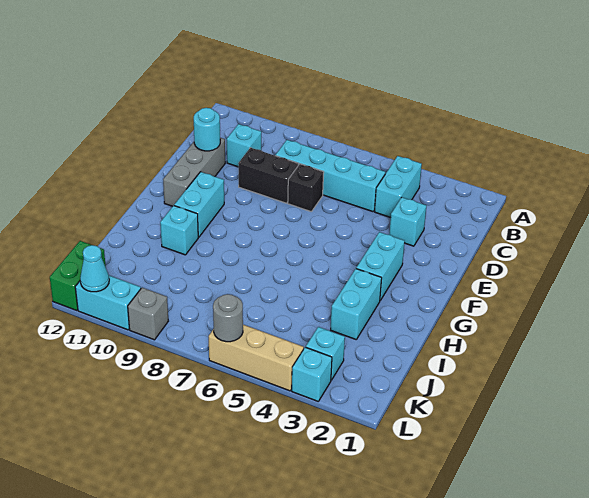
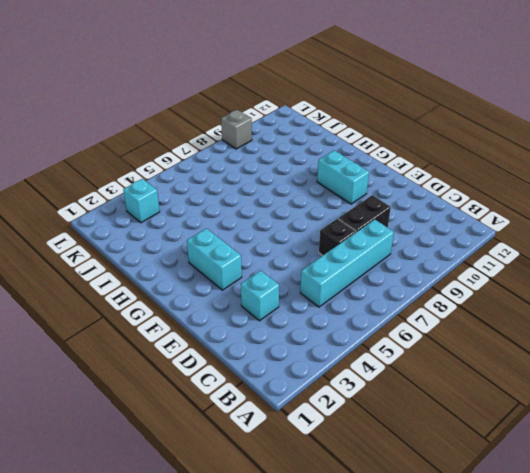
none -> cyan 1x2 brick [375,156,422,218]
none -> cyan 1x1 brick [227,124,261,167]
none -> grey 1x3 brick [163,138,225,206]

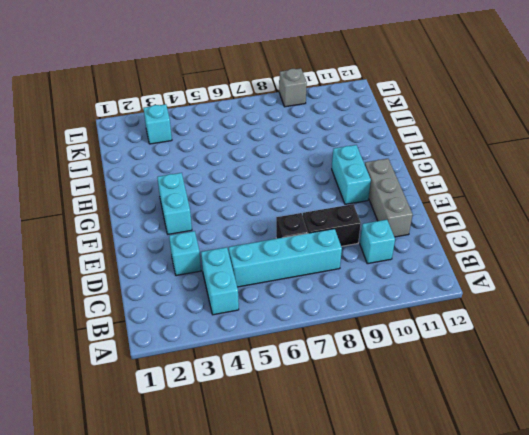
none -> cyan 1x2 brick [331,269,382,339]
none -> cyan 1x1 brick [160,206,198,255]
none -> green 1x2 brick [50,241,106,311]

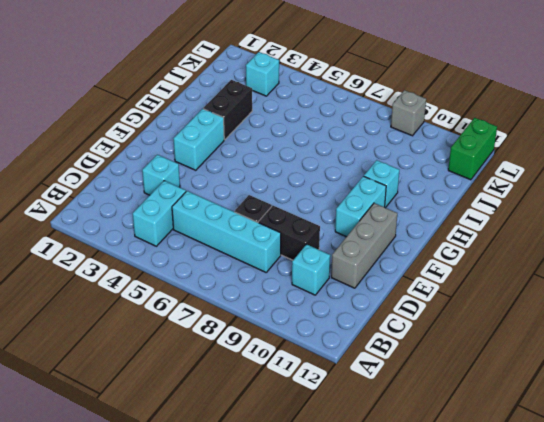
black 1x2 brick [203,80,252,140] -> cyan 1x2 brick [331,269,382,339]
none -> cyan 1x1 brick [292,347,332,401]
none -> tan 1x3 brick [209,325,304,391]
none -> cyan 1x2 brick [75,276,141,330]

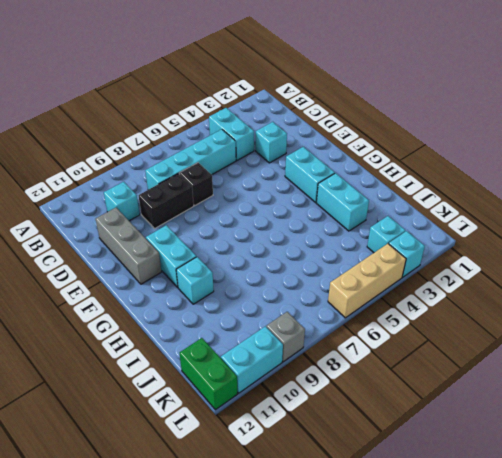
none -> cyan 1x1 round brick [194,108,220,151]
none -> grey 1x1 round brick [213,294,243,342]
none -> cyan 1x1 cone [80,245,109,292]

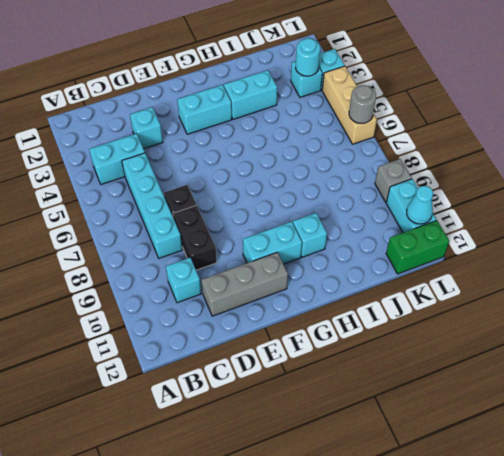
cyan 1x1 round brick [295,38,320,76] -> cyan 1x1 round brick moved to [194,108,220,151]

